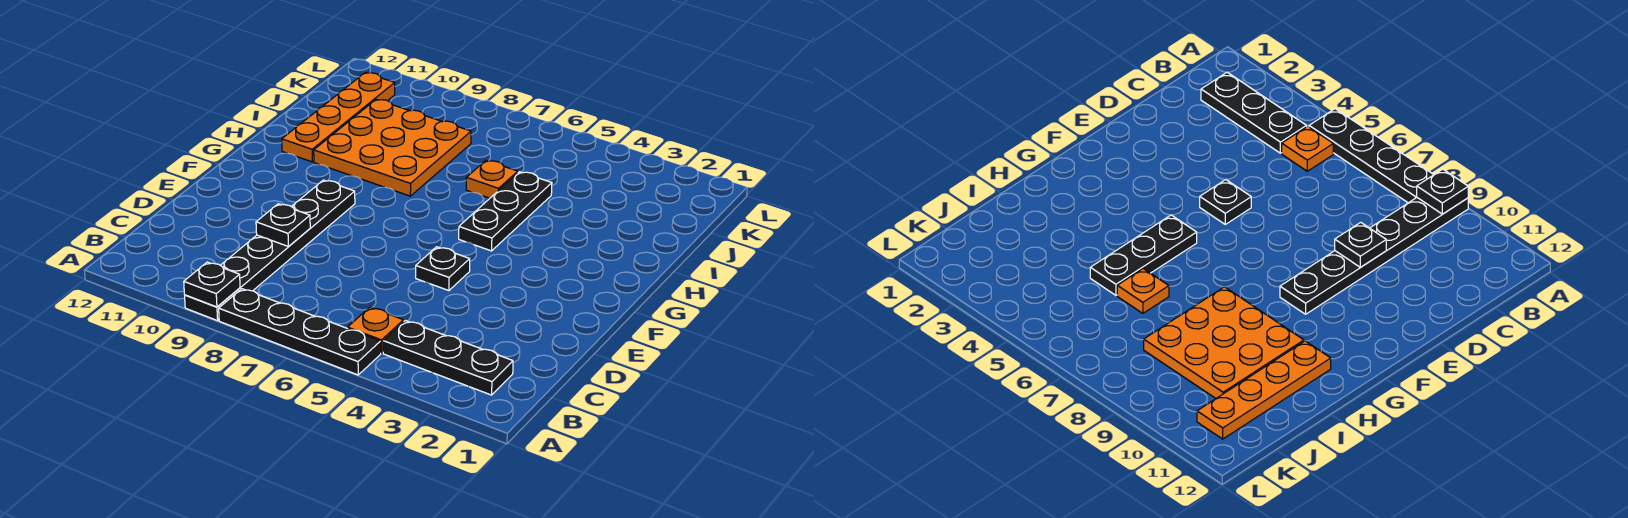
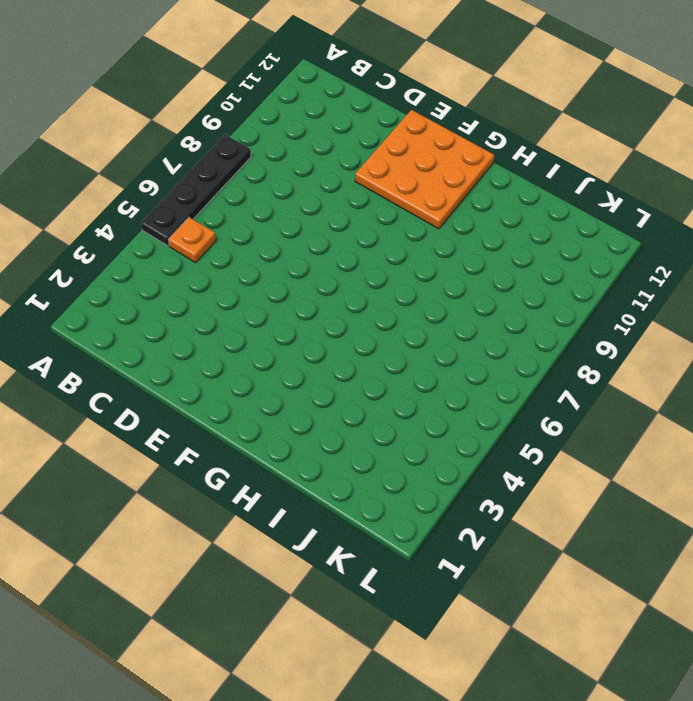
orange 3x3 plate [355,110,494,229] -> orange 3x3 plate moved to [314,100,471,196]
none -> black 1x6 plate [185,180,355,321]
none -> black 1x3 plate [383,321,513,395]

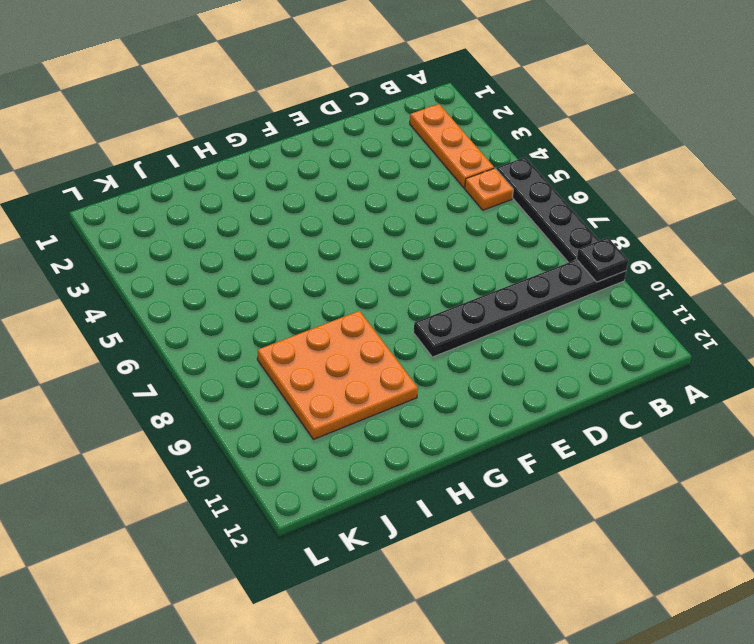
orange 1x3 plate [410,104,494,188] -> black 1x3 plate [383,321,513,395]
none -> black 1x1 plate [416,247,470,291]
none -> black 1x3 plate [459,172,552,251]

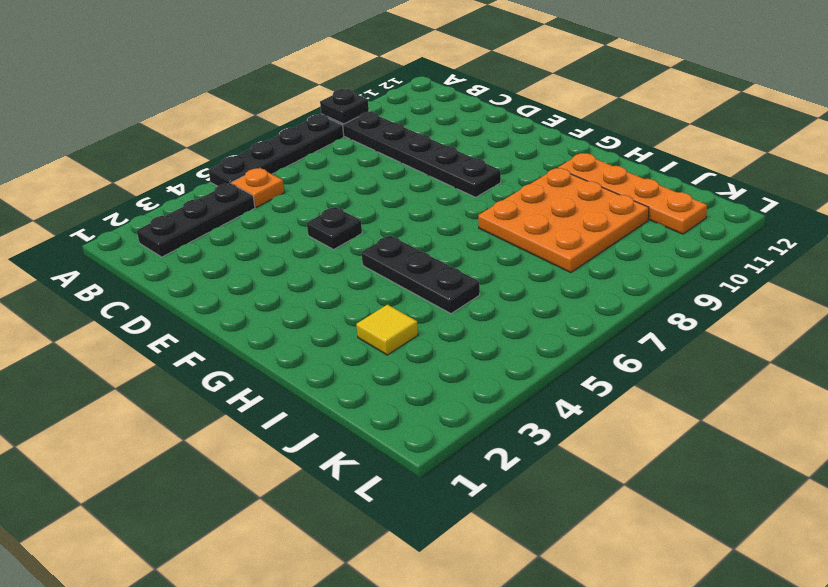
yellow 1x1 tile [356,305,418,355] -> none
none -> orange 1x1 plate [466,161,518,198]
none -> black 1x1 plate [256,204,310,247]

